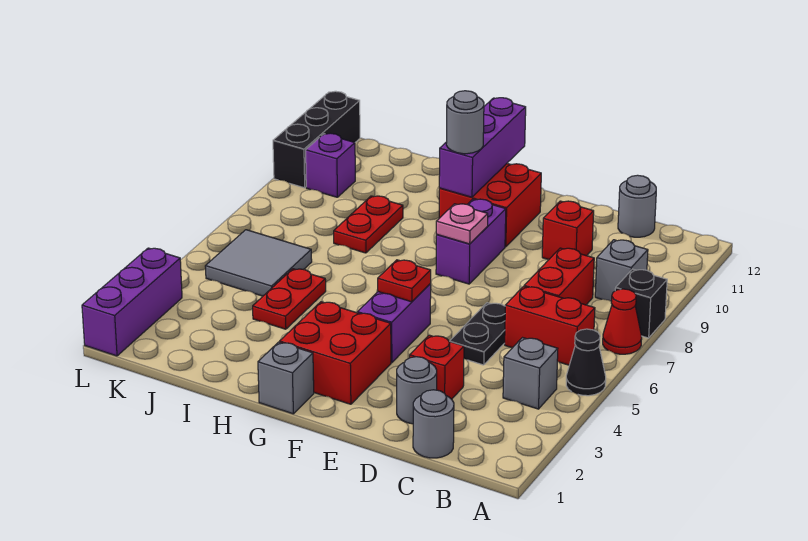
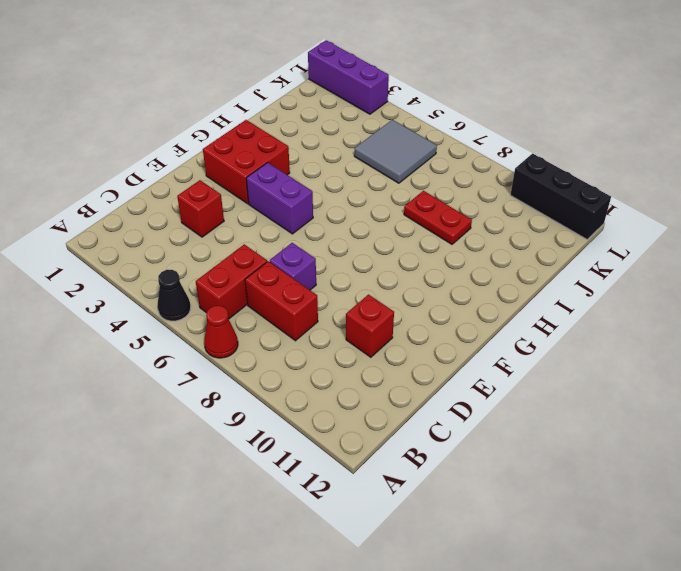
purple 1x1 brick [270,243,316,290] -> purple 1x1 brick moved to [306,133,355,197]
none -> black 1x1 brick [615,269,667,338]
none -> grey 1x1 brick [503,338,558,409]
none -> grey 1x1 brick [595,240,648,302]

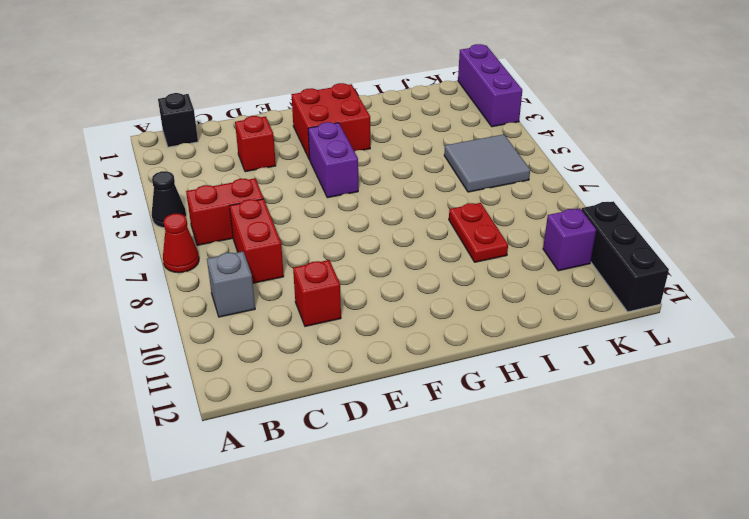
black 1x1 brick [158,93,198,147] -> black 1x1 brick moved to [615,269,667,338]
none -> grey 1x1 brick [503,338,558,409]
none -> grey 1x1 round brick [413,390,454,458]
none -> grey 1x1 round brick [618,175,656,237]

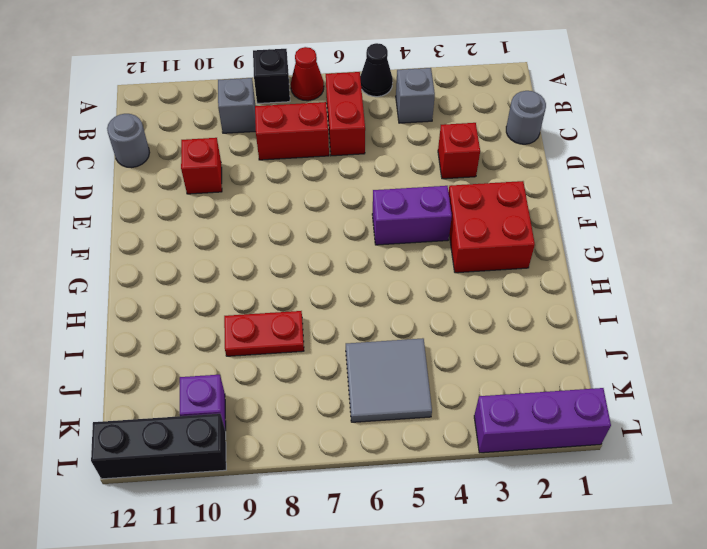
none -> grey 1x1 round brick [397,357,437,424]
none -> black 1x2 plate [450,303,505,365]
none -> purple 1x2 brick [436,199,506,284]

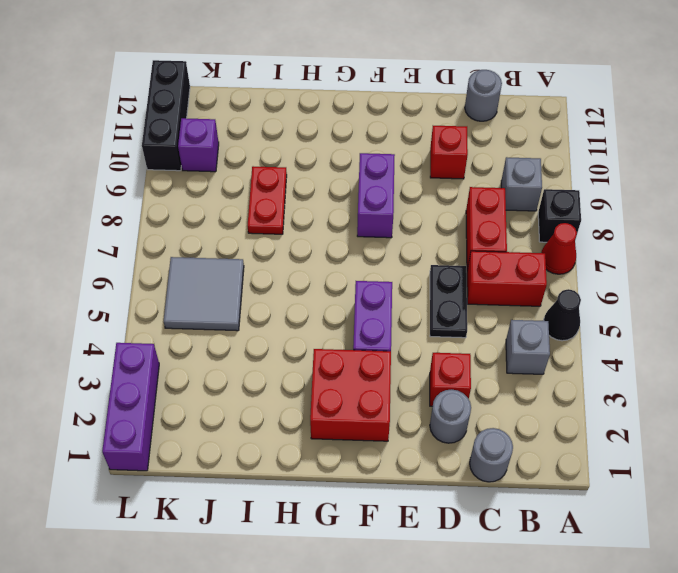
none -> red 2x2 brick [439,164,541,247]
none -> grey 1x1 brick [258,342,314,414]
none -> red 1x2 plate [253,269,326,329]

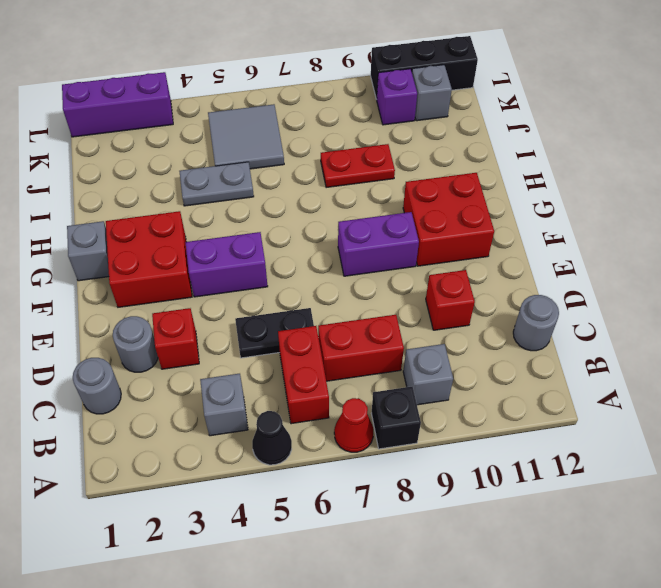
grey 1x2 plate [179,162,254,206] -> red 1x2 plate [253,269,326,329]
grey 1x1 brick [412,65,452,121] -> none
none -> red 1x1 plate [378,260,431,302]
none -> pink 1x1 plate [436,204,488,244]
none -> purple 1x3 brick [439,98,526,197]

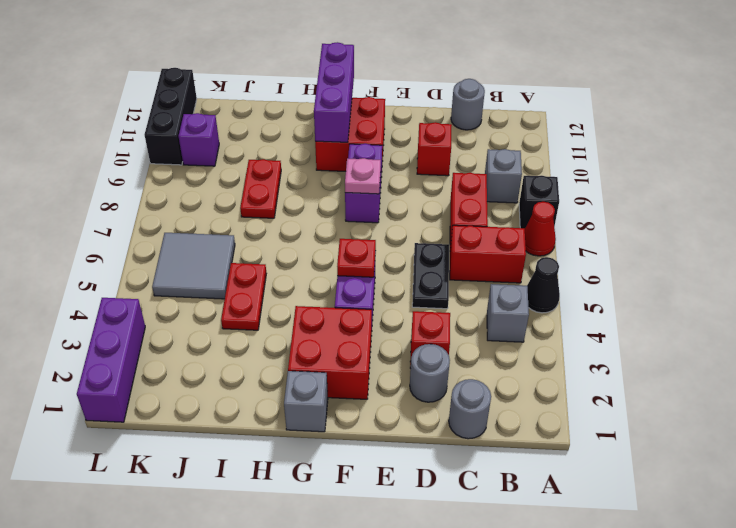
none -> grey 1x1 round brick [446,91,484,154]

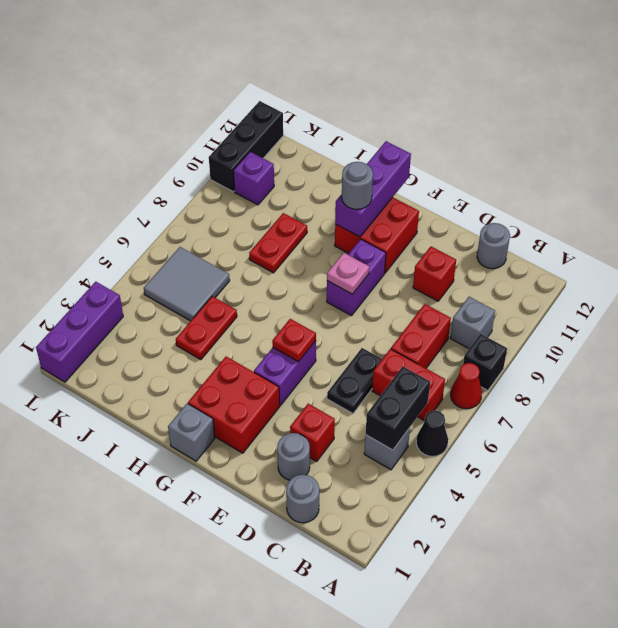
black 1x2 brick [366,366,430,450] -> none

